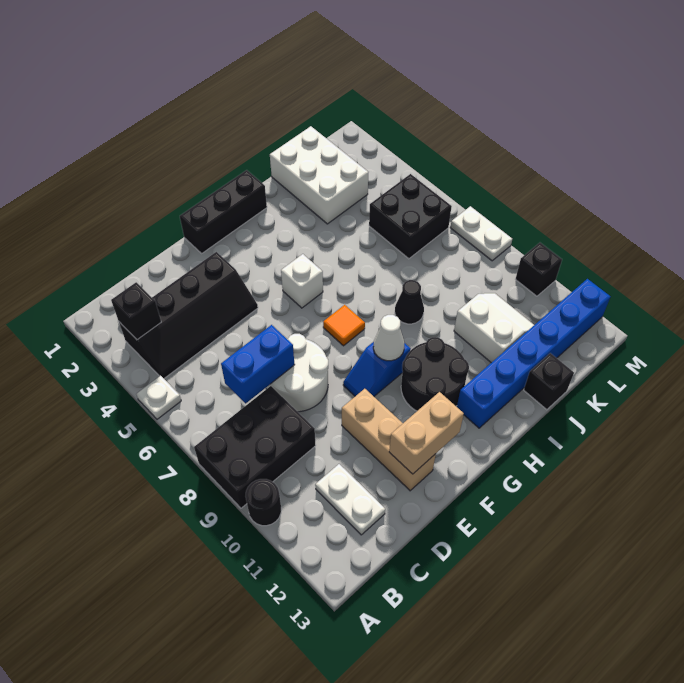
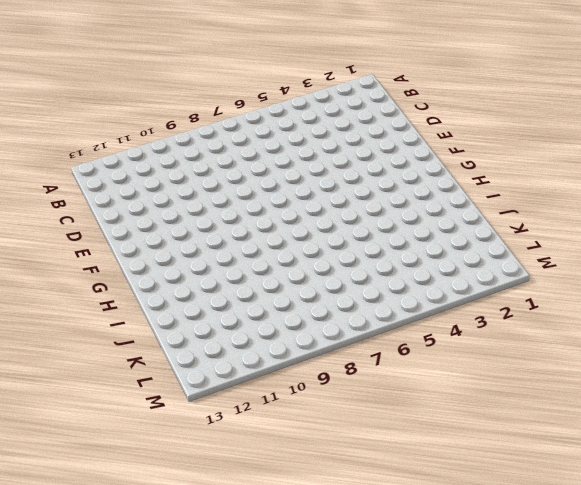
none -> white 1x1 plate [137,376,181,419]
none -> black 2x3 brick [194,386,316,508]
none -> black 1x1 round brick [246,479,281,526]

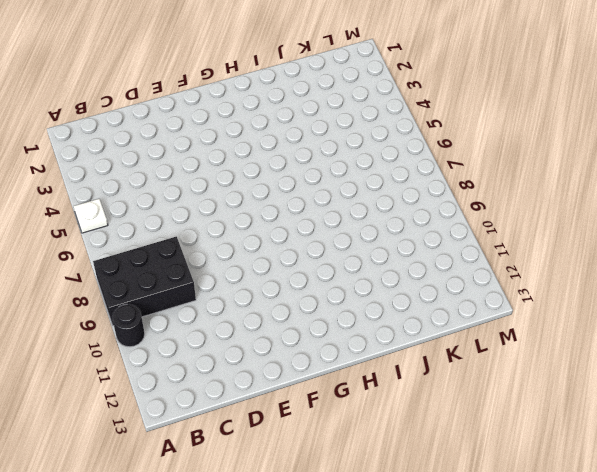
none -> black 2x4 slope [119,252,258,378]
none -> white 1x2 plate [315,464,385,535]
none -> white 2x2 round brick [266,334,328,412]

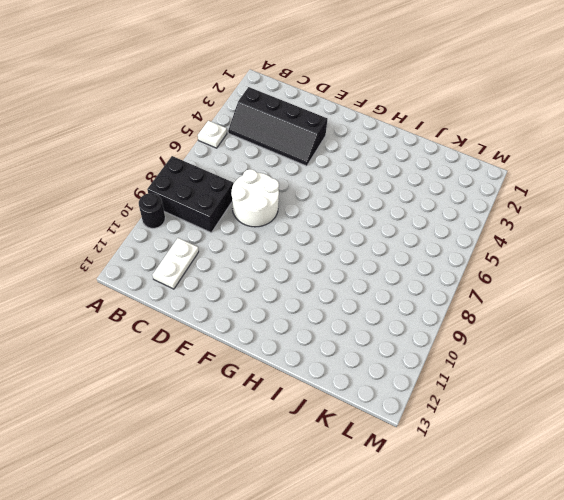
none -> tan 1x3 brick [342,389,436,491]
none -> black 1x3 brick [180,170,267,253]
none -> blue 1x2 slope [343,342,411,396]

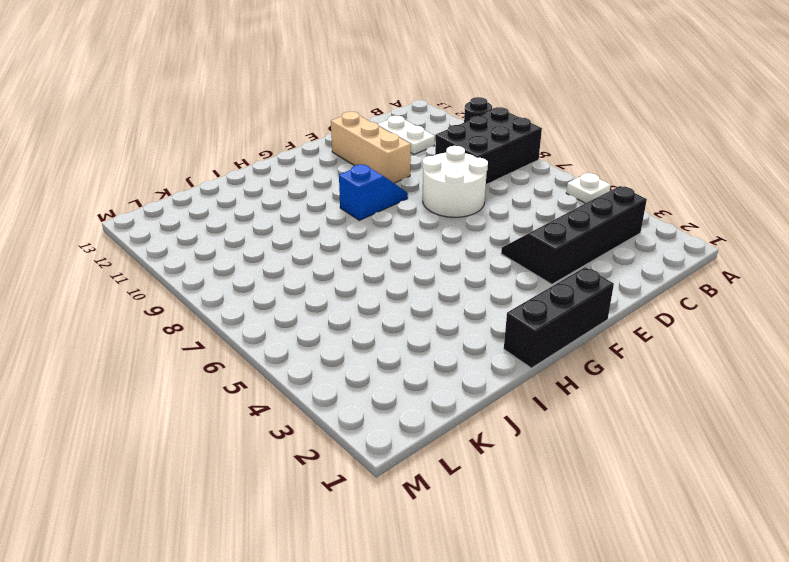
none -> white 1x1 brick [281,254,323,308]
none -> orange 1x1 tile [323,305,365,346]
none -> black 2x2 round brick [401,337,469,411]

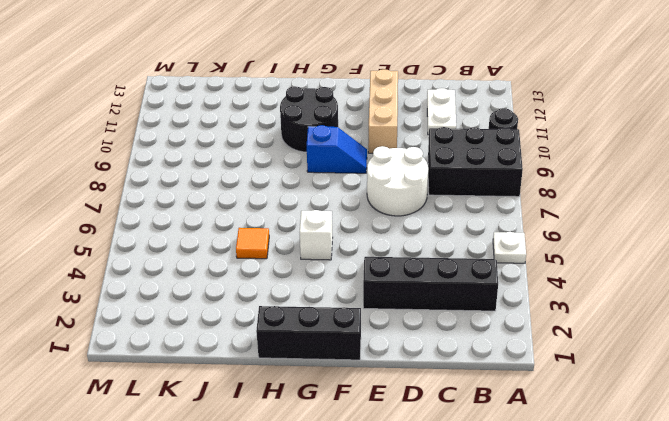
orange 1x1 tile [236,228,269,259] -> orange 1x1 tile moved to [323,305,365,346]
none -> blue 1x6 brick [457,279,611,428]
none -> black 1x1 cone [395,280,424,324]
none -> white 2x3 brick [270,126,368,224]

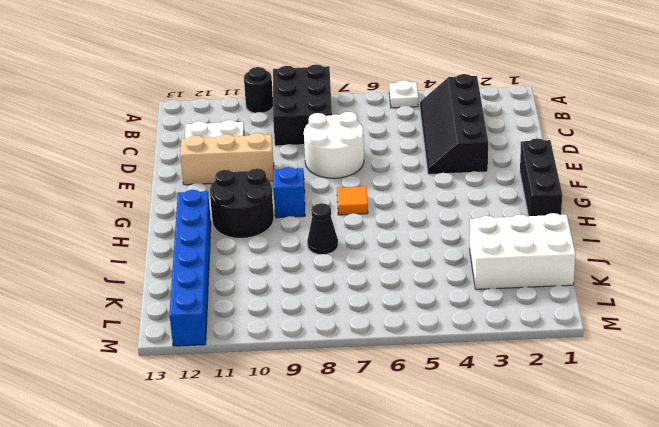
none -> white 1x1 brick [281,254,323,308]
none -> white 2x2 slope [454,293,534,363]
none -> black 1x1 brick [524,353,574,410]

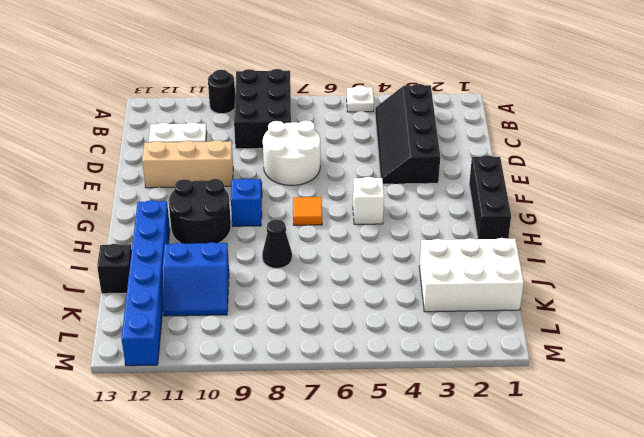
blue 2x2 slope [163,242,229,316] -> white 2x2 slope [454,293,534,363]
none -> black 2x2 brick [369,174,452,259]
none -> white 1x2 plate [450,206,512,261]
none -> black 1x1 brick [516,243,562,296]

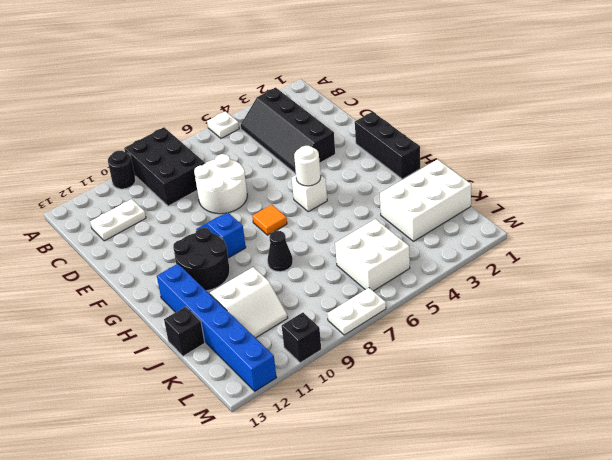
white 1x1 round brick [294,146,321,186] -> none
white 2x2 brick [335,219,410,291] -> black 2x2 brick [369,174,452,259]
none -> tan 1x3 brick [342,389,436,491]
none -> black 1x1 brick [111,282,161,340]
none -> blue 1x2 brick [221,325,295,403]

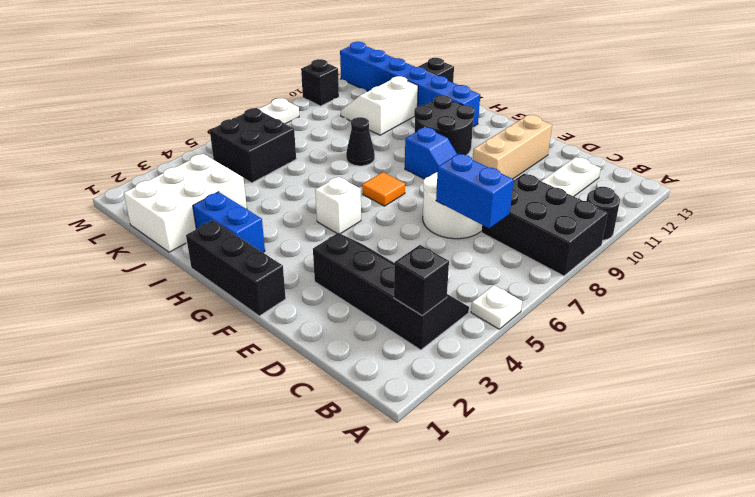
blue 1x2 brick [193,192,265,252] -> none
none -> tan 1x2 brick [389,392,464,474]
none -> white 1x1 cone [373,315,404,361]

